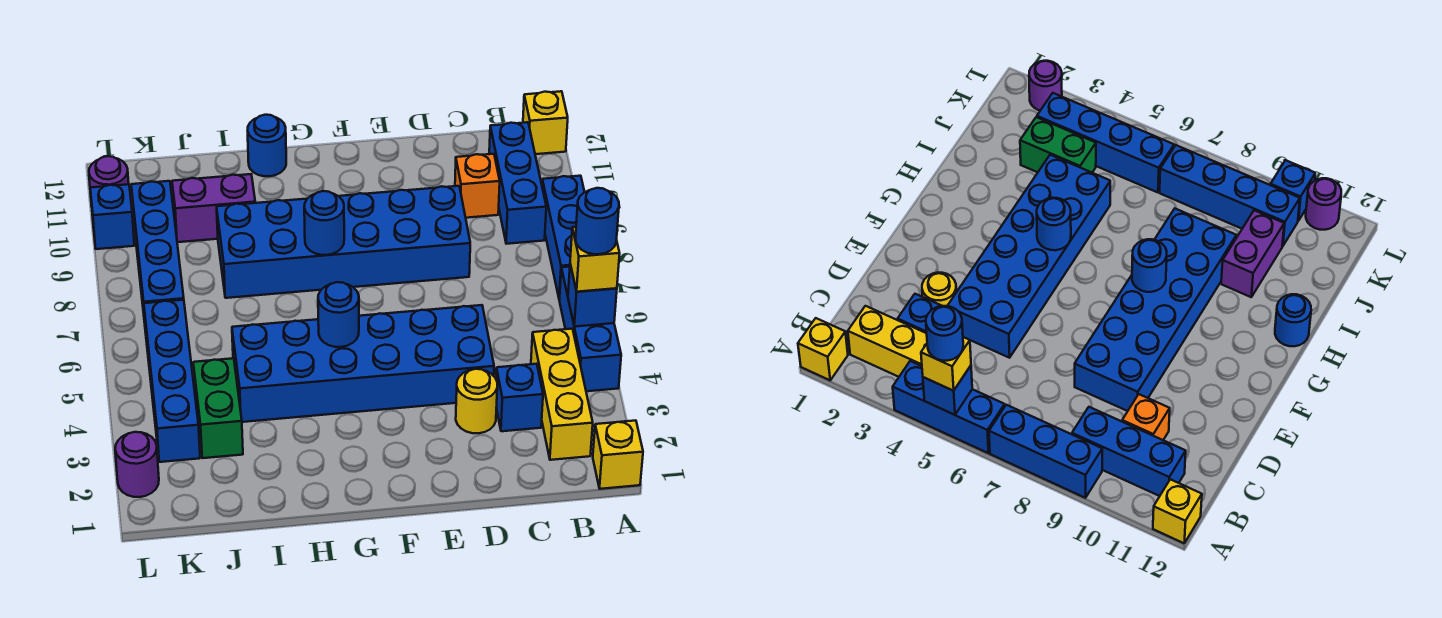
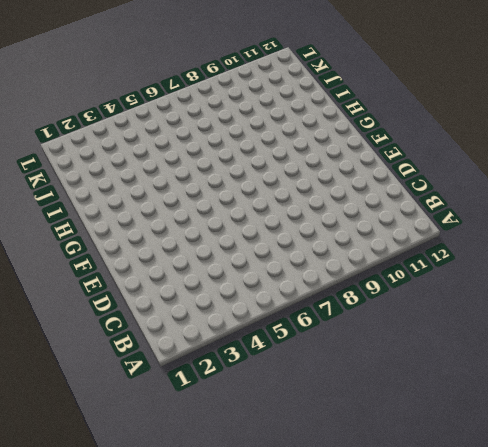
none -> yellow 1x1 brick [593,420,643,489]
none -> blue 1x3 brick [559,267,621,391]
none -> blue 1x3 brick [542,176,584,300]

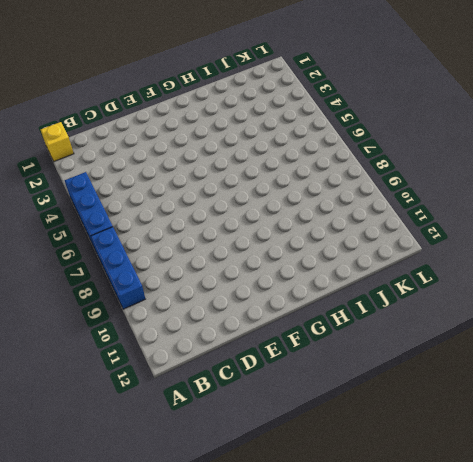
none -> yellow 1x1 brick [523,91,568,154]
none -> yellow 1x3 brick [531,329,593,460]
none -> blue 1x3 brick [489,122,546,244]

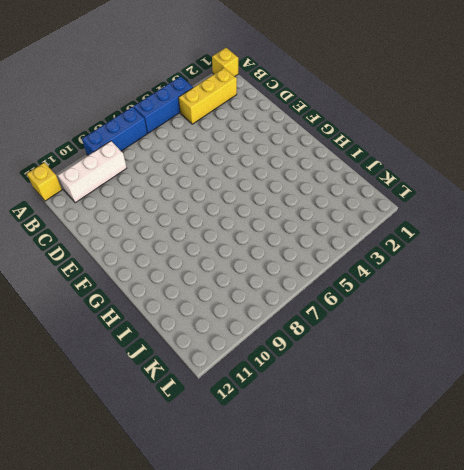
white 1x3 brick [58,141,127,203] -> blue 1x3 brick [489,122,546,244]
none -> blue 1x1 brick [496,364,543,431]
none -> orange 1x1 brick [455,154,500,218]
none -> yellow 1x1 round brick [456,369,497,433]

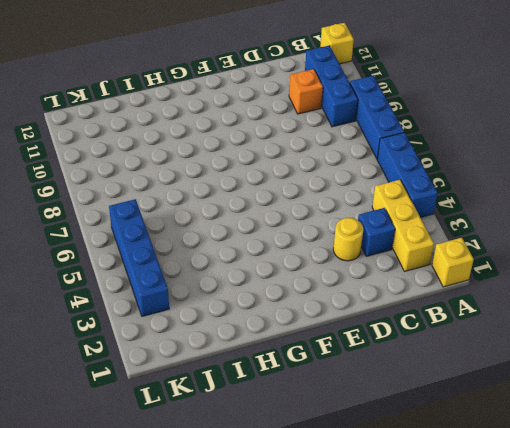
none -> blue 2x6 brick [232,305,494,422]
none -> blue 2x6 brick [217,186,470,298]
none -> blue 1x1 round brick [248,115,286,176]

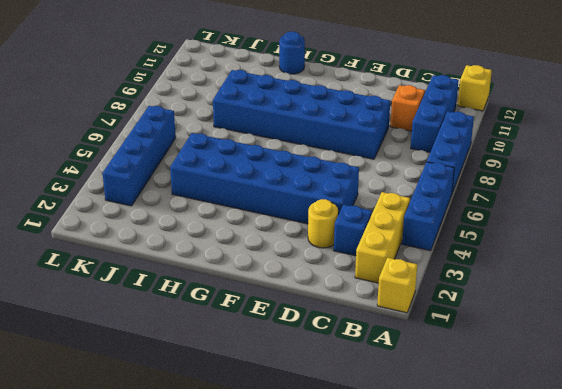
none -> purple 1x2 brick [172,174,255,242]
none -> green 1x2 brick [193,358,243,458]
none -> blue 1x4 brick [131,181,184,332]

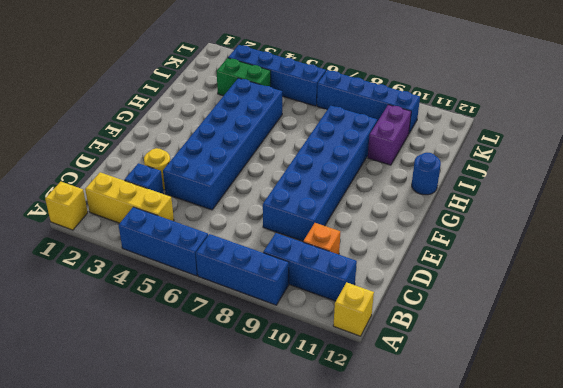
none -> purple 1x1 round brick [115,432,159,497]
none -> blue 1x1 brick [90,184,134,249]
none -> purple 1x1 round brick [89,156,129,206]

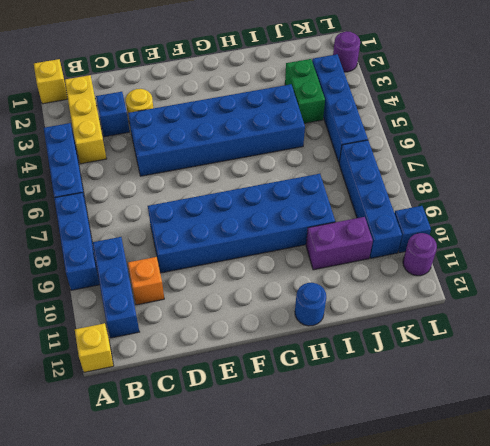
none -> blue 1x1 brick [568,264,617,327]
none -> blue 1x1 round brick [318,282,359,347]
none -> blue 1x1 round brick [304,191,344,255]

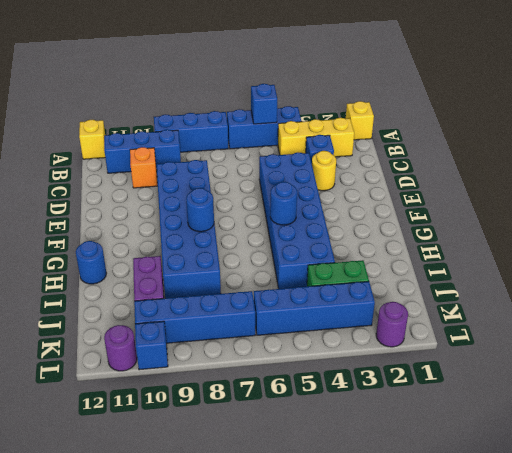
none -> yellow 1x1 brick [570,227,620,292]
none -> blue 1x1 round brick [576,188,619,254]

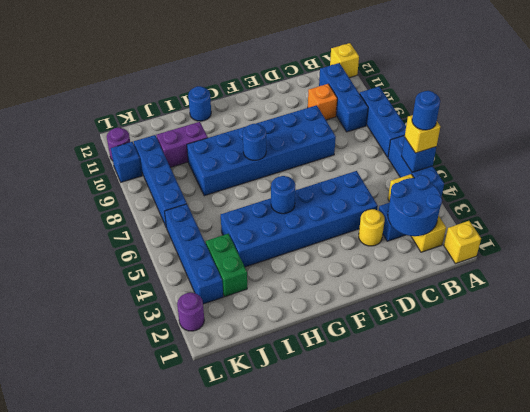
blue 2x2 round brick [388,175,442,236] -> none

